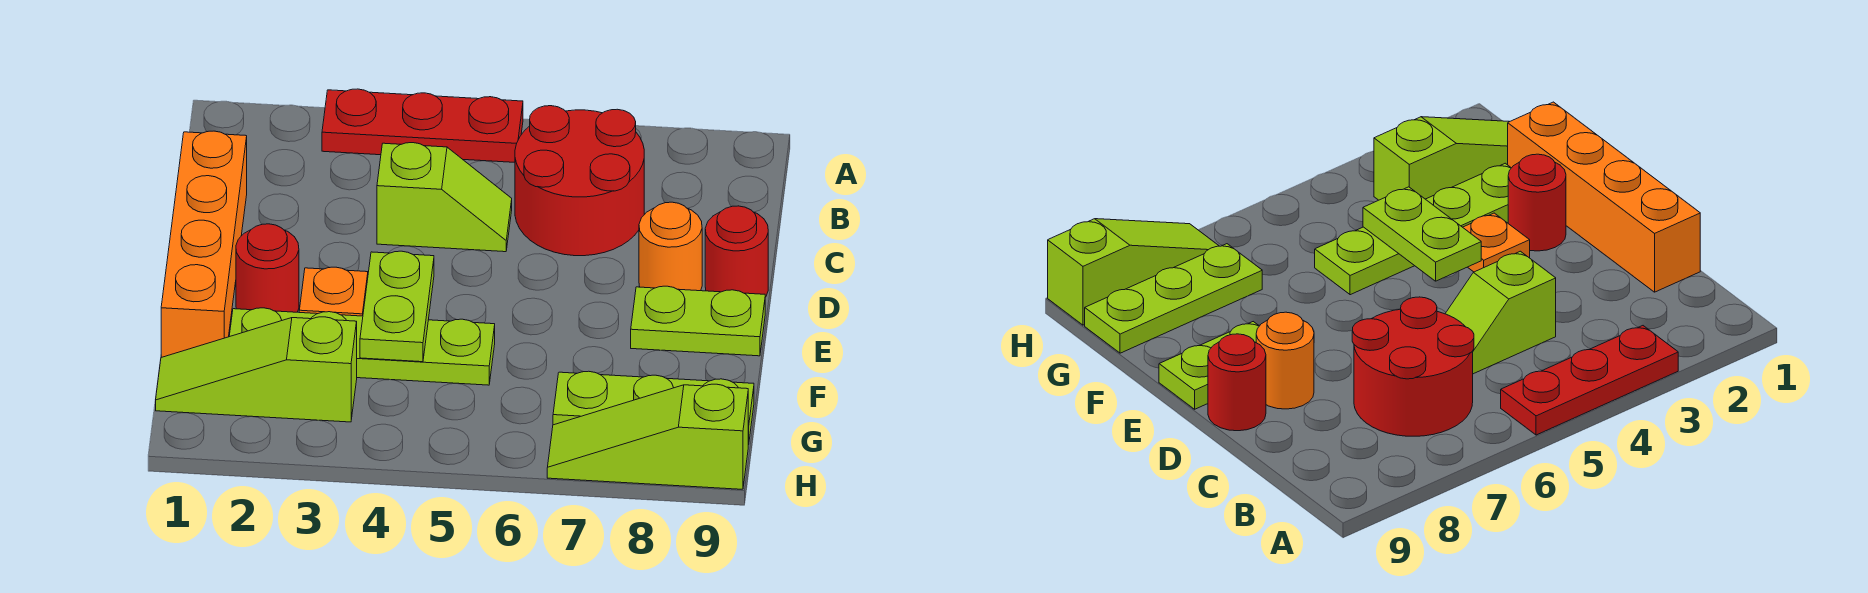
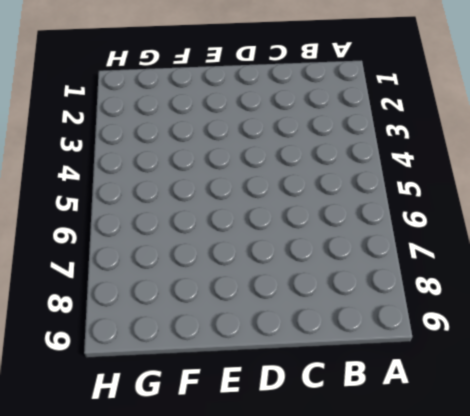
none -> red 1x3 plate [322,89,523,162]
none -> red 2x2 round brick [515,106,644,256]
none -> orange 1x4 brick [161,131,247,357]

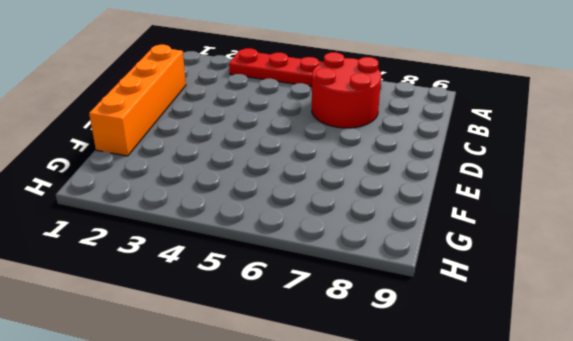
none -> lime 1x2 slope [377,143,512,252]
none -> orange 1x1 round brick [639,202,702,291]
none -> red 1x1 round brick [705,206,768,297]

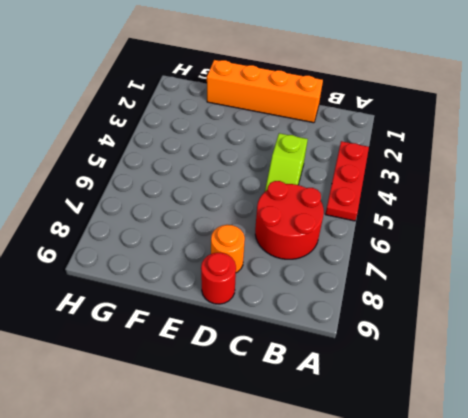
none -> red 1x1 round brick [236,224,299,312]
none -> orange 1x1 plate [299,267,368,316]
none -> lime 1x2 plate [631,286,765,356]

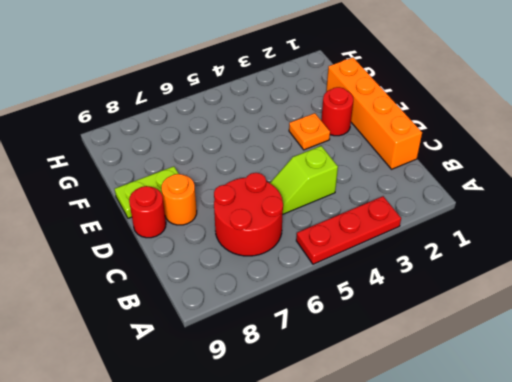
none -> lime 1x4 plate [229,308,495,385]
none -> lime 1x3 slope [156,317,357,422]
none -> lime 1x3 plate [553,371,754,445]

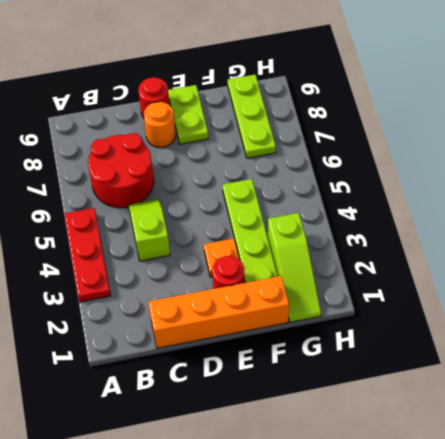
none -> lime 1x3 slope [547,384,748,489]
none -> lime 1x2 plate [360,251,434,362]

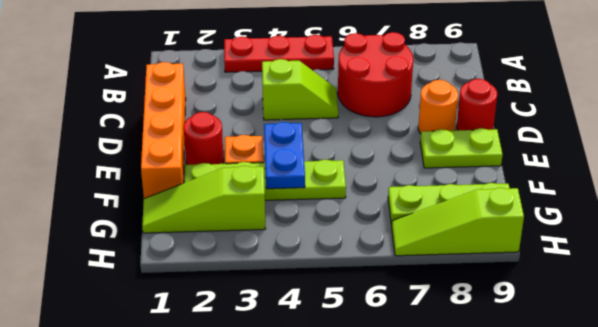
blue 1x2 plate [264,122,305,189] -> lime 1x2 plate [360,251,434,362]

